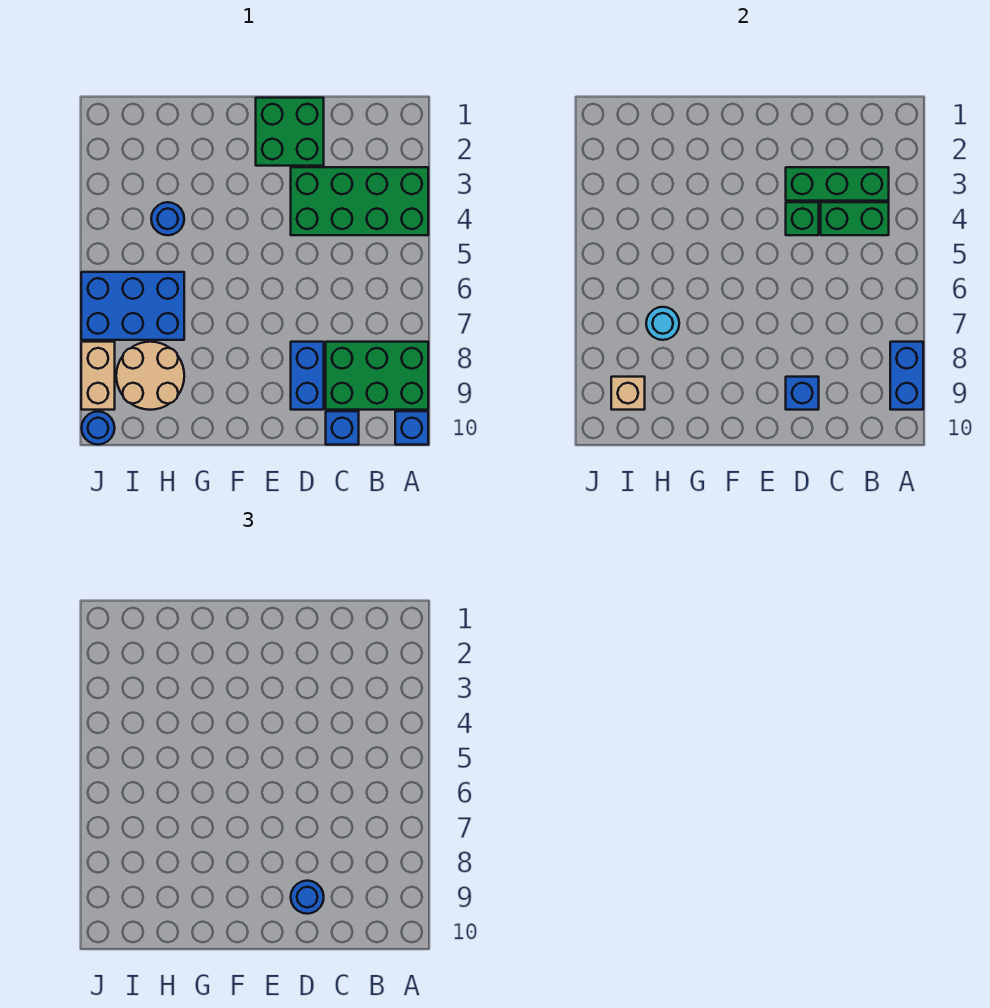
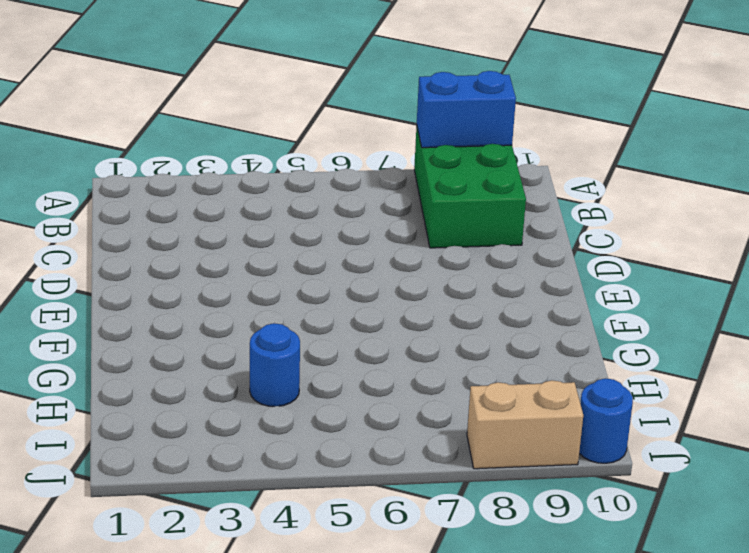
none -> green 2x4 brick [291,167,428,235]
none -> blue 1x1 brick [395,411,428,445]
none -> blue 1x1 brick [326,411,359,445]

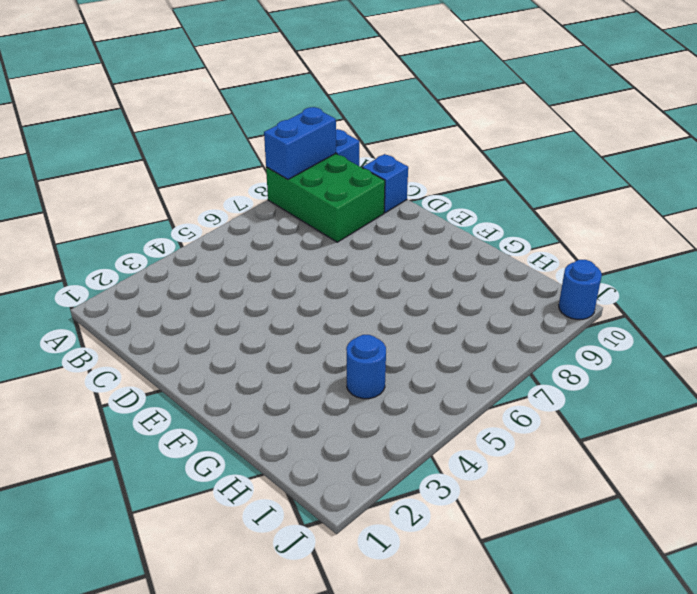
none -> green 2x4 brick [291,167,428,235]
none -> green 2x2 brick [256,98,324,166]
none -> blue 1x2 brick [291,342,324,410]

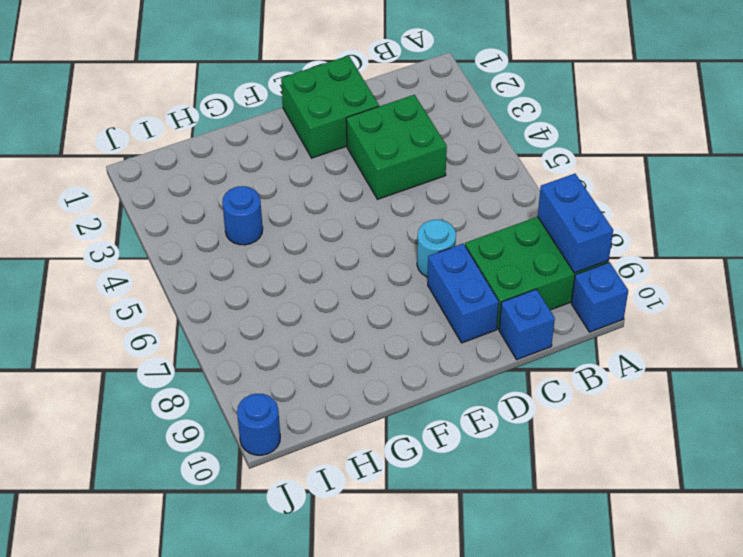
green 2x2 brick [346,95,447,199] -> green 2x4 brick [291,167,428,235]
cyan 1x1 round brick [417,220,456,277] -> cyan 1x1 round brick moved to [646,307,679,340]
none -> blue 2x3 brick [81,272,184,340]
none -> tan 2x2 round brick [116,342,184,410]
none -> tan 1x2 brick [81,342,115,410]

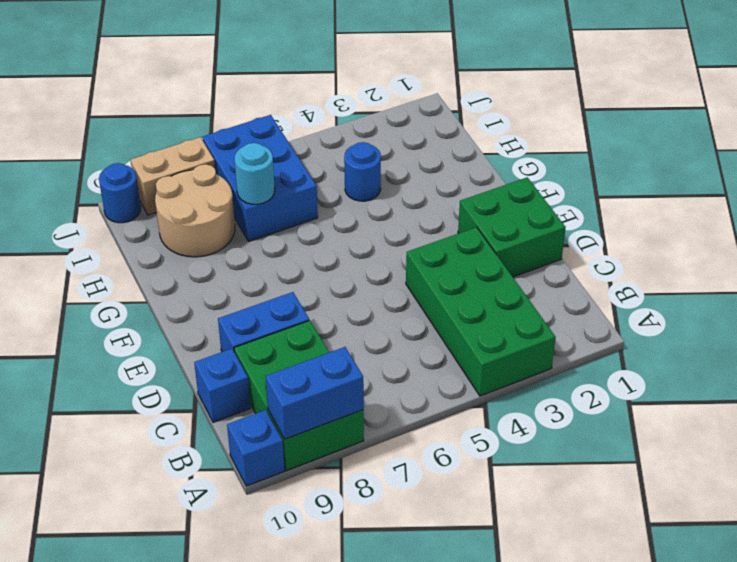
none -> green 1x3 brick [786,167,889,201]
none -> green 1x2 brick [821,202,889,235]
none -> green 1x1 brick [786,202,819,235]

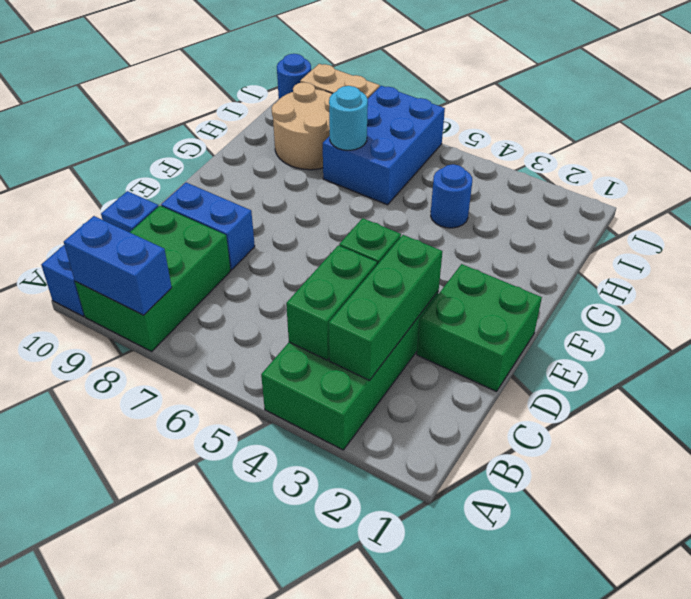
none -> blue 1x1 brick [786,377,819,410]
none -> tan 1x1 brick [611,377,645,410]
none -> blue 1x1 round brick [291,881,324,914]

